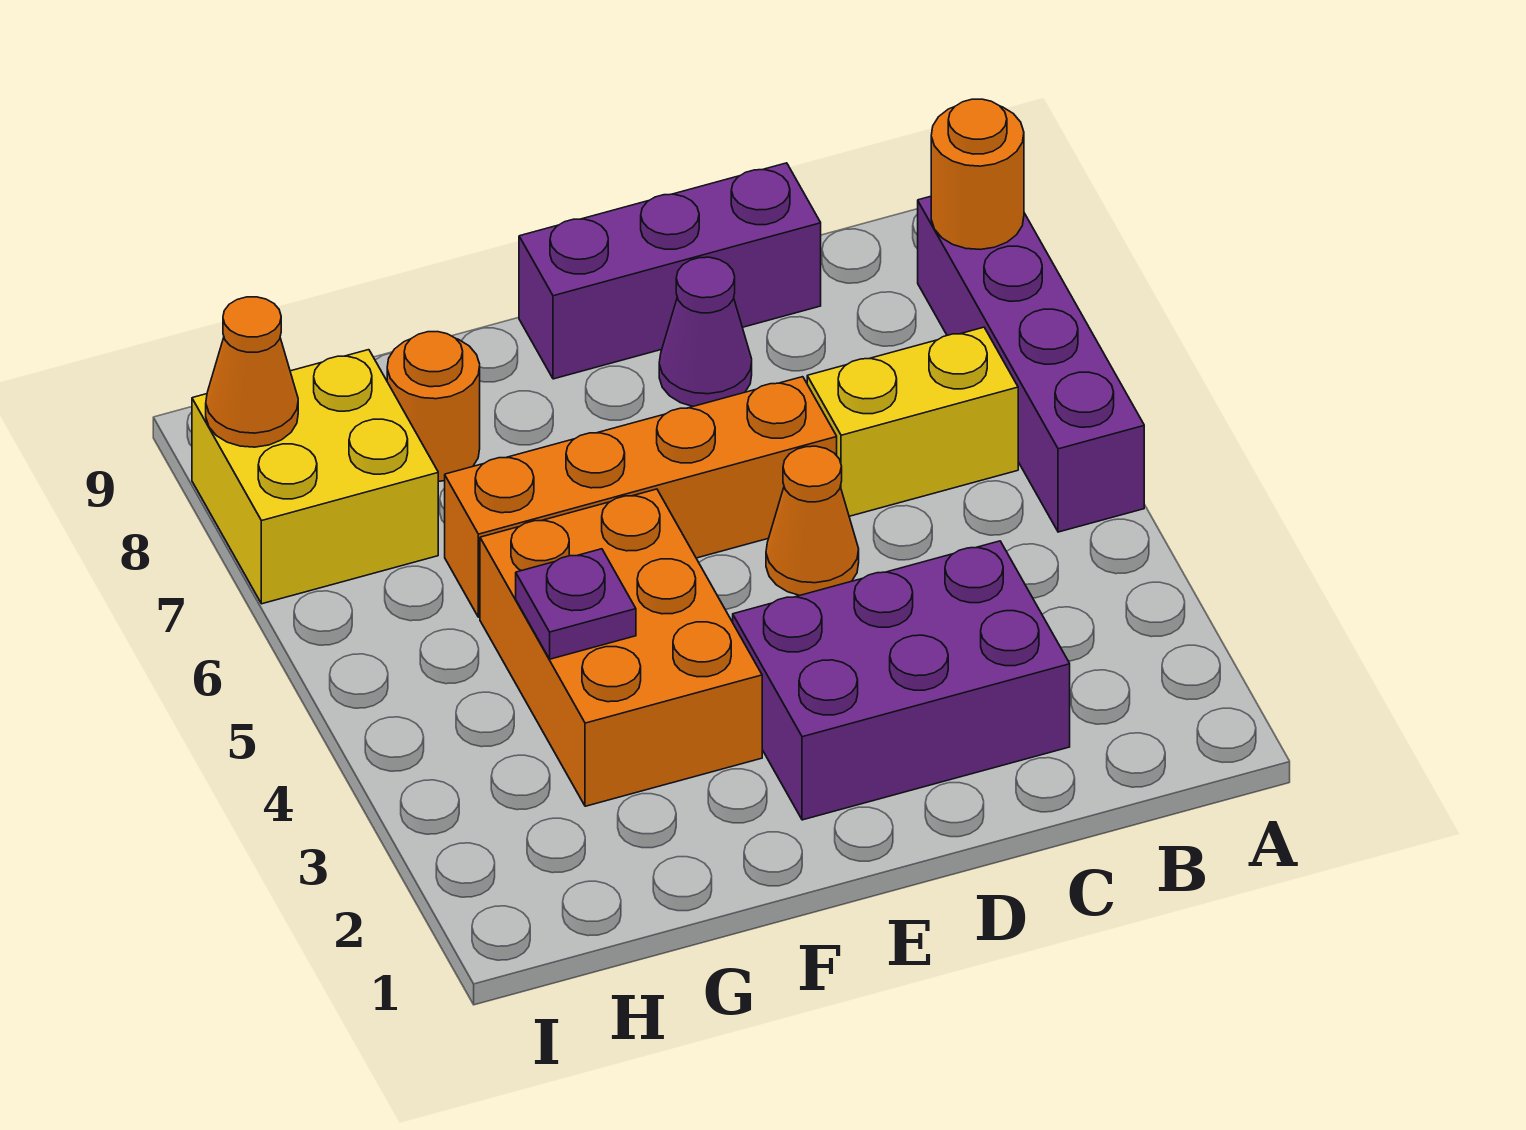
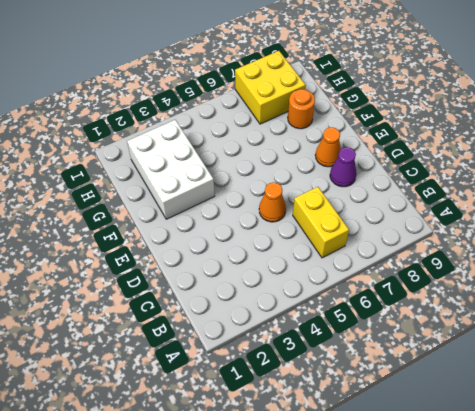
orange 1x1 cone [315,127,341,167] -> orange 1x1 cone moved to [206,297,298,447]
white 2x3 brick [127,120,215,219] -> orange 2x3 brick [480,489,762,806]
none -> purple 1x4 brick [918,196,1144,532]
none -> purple 2x3 brick [733,541,1070,820]
none -> purple 1x3 brick [519,163,821,379]

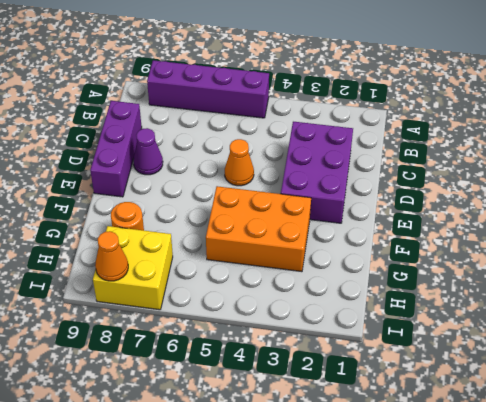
none -> yellow 1x2 brick [807,327,1018,516]
none -> orange 1x4 brick [445,377,837,617]
none -> orange 1x1 round brick [931,99,1024,250]

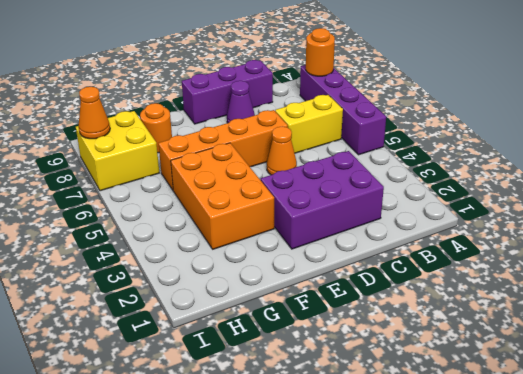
none -> purple 1x1 plate [516,549,636,659]

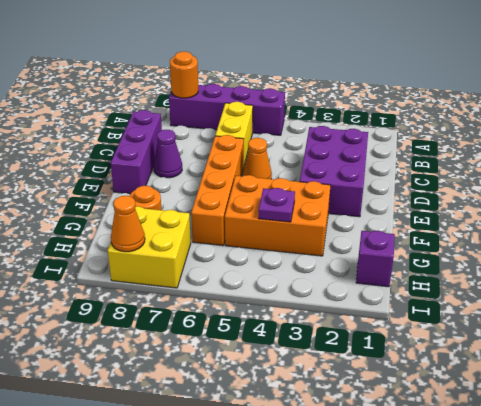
purple 1x1 brick [356,231,395,287] -> none

